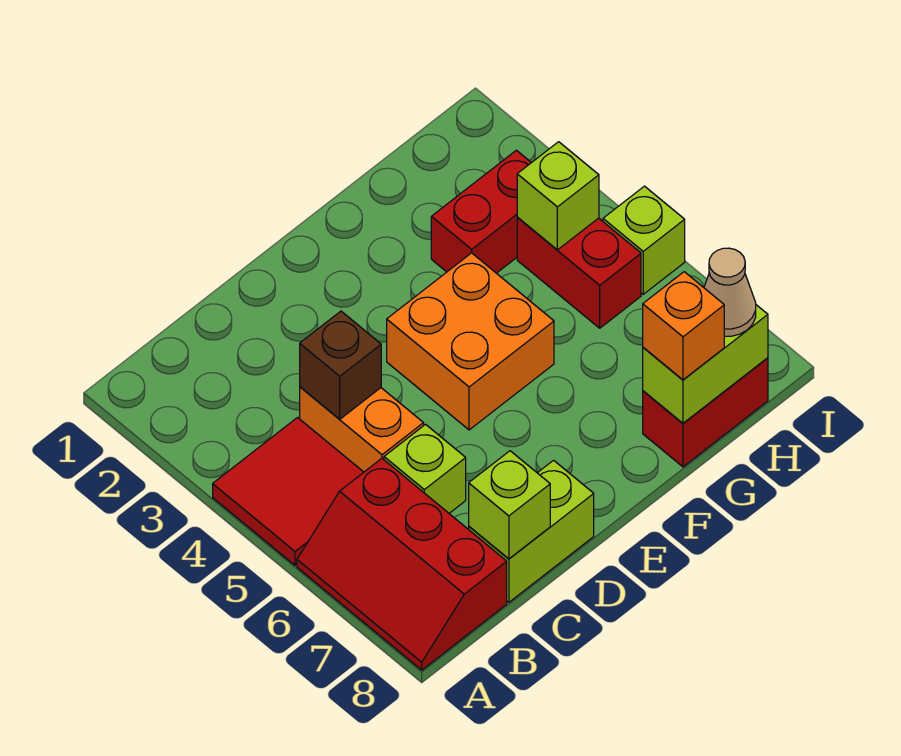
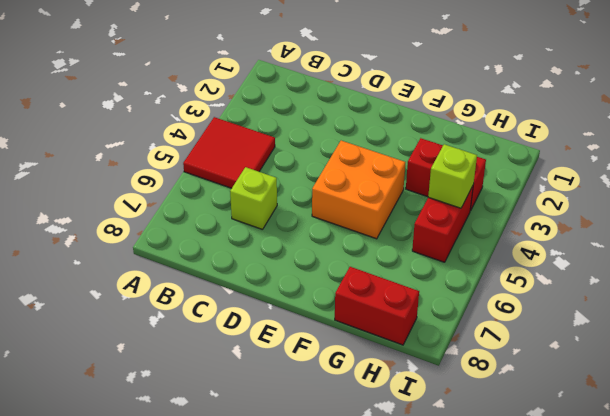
none -> red 2x3 slope [297,459,507,670]
none -> orange 1x2 brick [300,387,424,472]
none -> lime 1x2 brick [469,460,594,602]

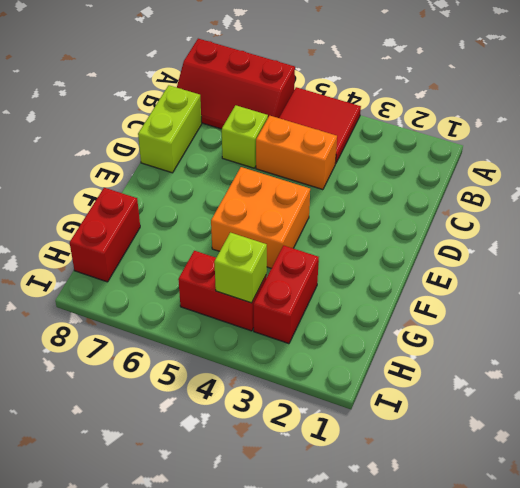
red 2x3 slope [177,39,295,129] -> red 2x3 slope turned to [297,459,507,670]
none -> lime 1x1 brick [603,186,685,294]
none -> brown 1x1 brick [300,311,381,419]
none -> lime 1x1 brick [469,451,550,559]

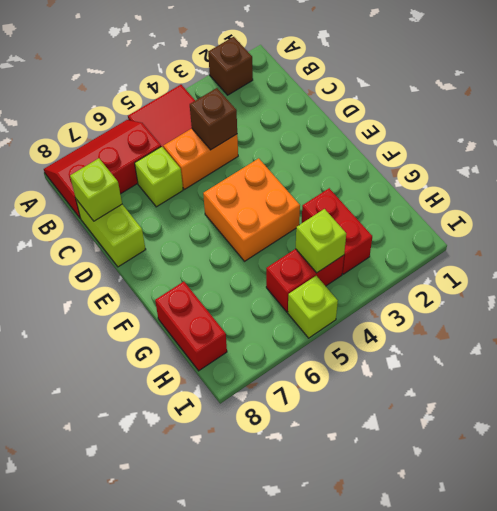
brown 1x1 brick [208,37,253,95] -> none
none -> lime 1x2 brick [643,305,768,423]
none -> orange 1x1 brick [643,272,724,380]
none -> tan 1x1 cone [704,248,756,336]

